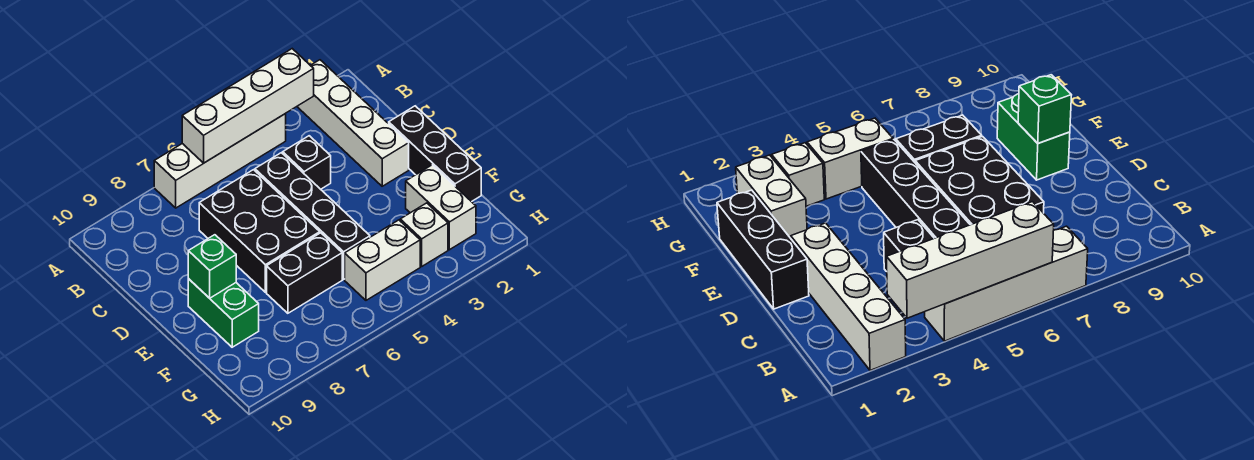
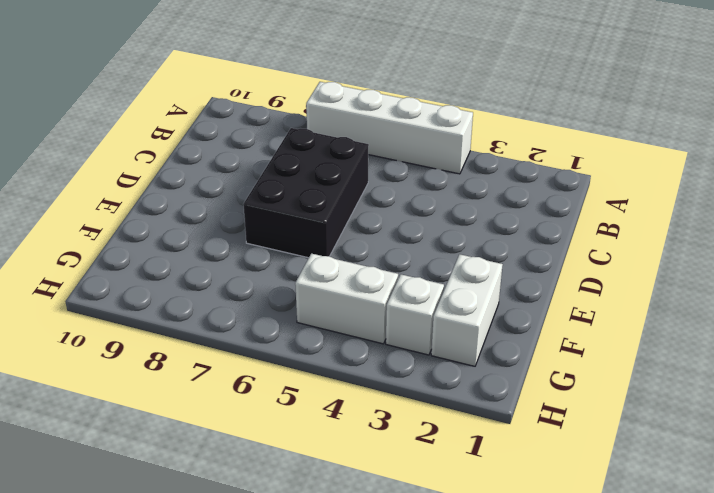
none -> white 1x4 brick [297,60,409,186]
none -> black 1x1 brick [283,136,331,189]
none -> black 1x4 brick [255,153,370,279]

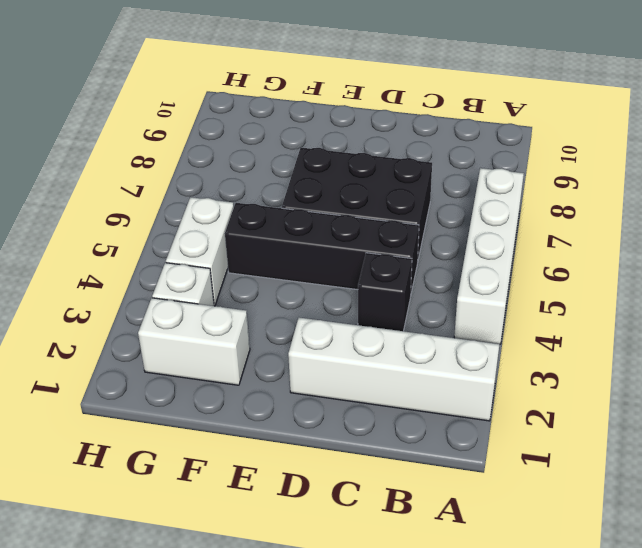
none -> black 1x3 brick [389,106,481,202]
none -> green 1x2 brick [188,279,259,347]
none -> black 1x2 brick [267,233,342,313]

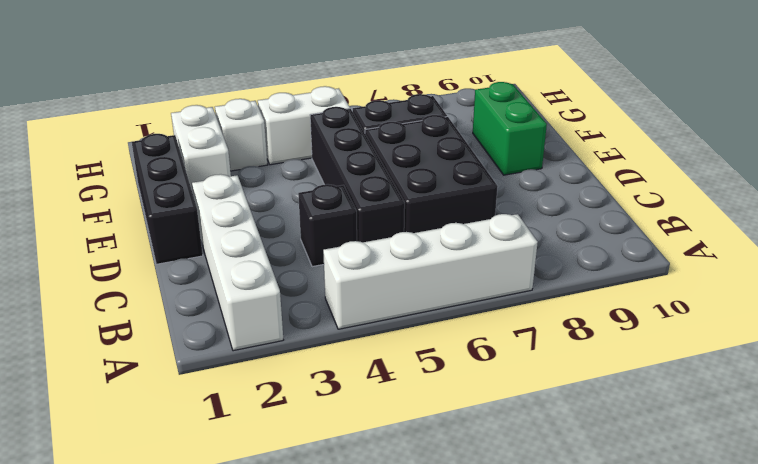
none -> white 1x4 brick [182,49,314,163]
none -> green 1x1 brick [188,235,236,298]

